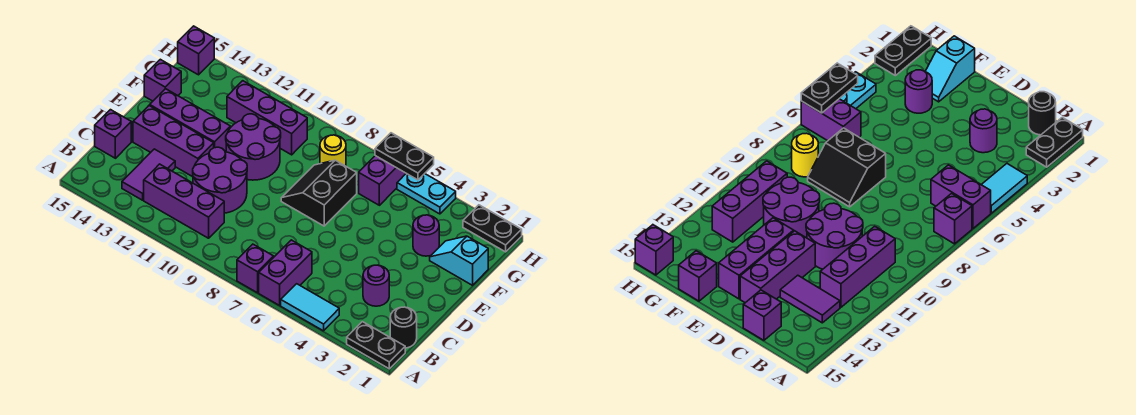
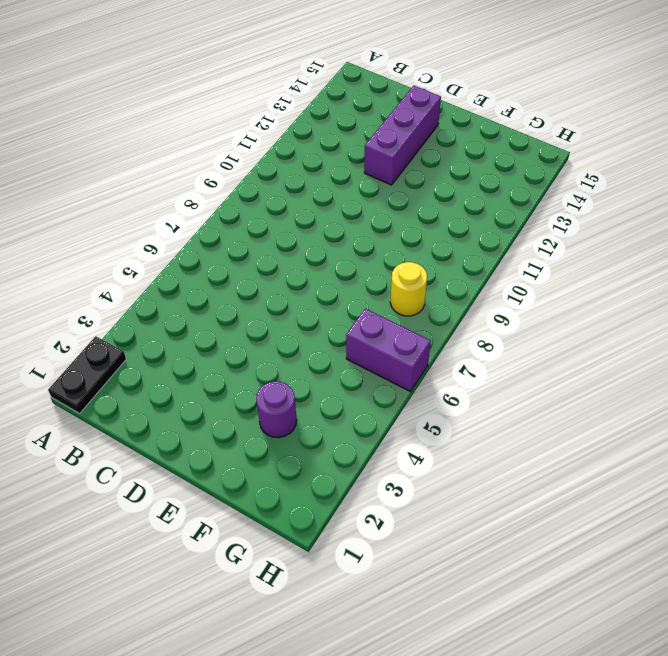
none -> cyan 1x2 tile [281,284,339,331]
none -> purple 1x2 brick [259,240,312,305]
none -> purple 1x1 brick [237,244,274,293]

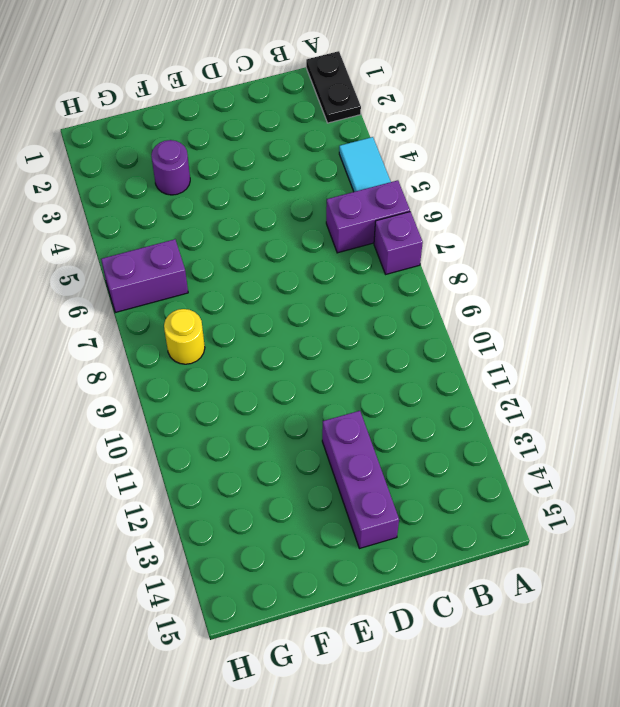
none -> black 1x1 round brick [390,307,417,348]
none -> purple 1x3 brick [144,164,224,238]
none -> purple 1x2 tile [122,149,175,200]

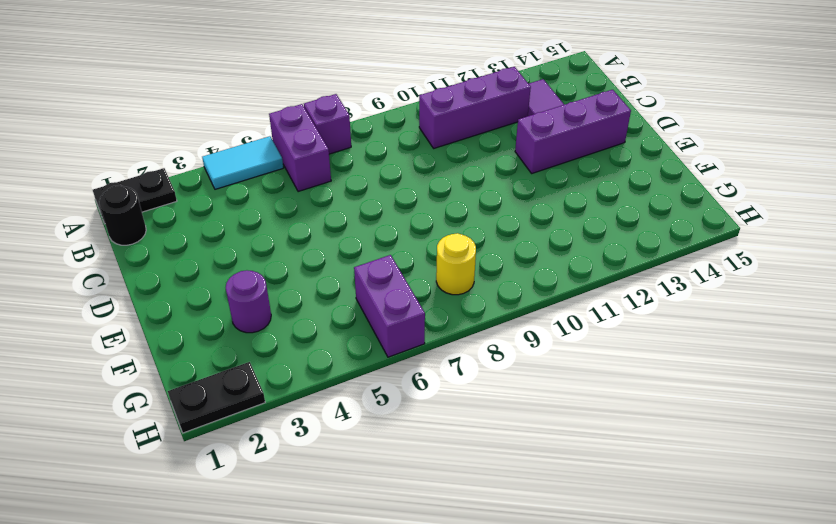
none -> purple 1x1 round brick [363,265,389,306]
none -> purple 2x2 round brick [193,147,247,213]
none -> purple 1x1 brick [95,110,131,158]

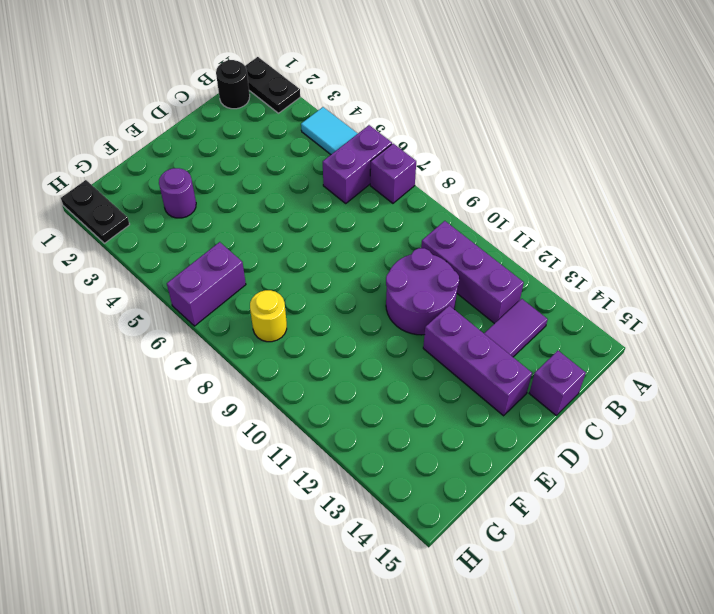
none -> purple 1x1 round brick [363,265,389,306]
none -> black 2x2 slope [281,160,357,226]
none -> purple 2x2 round brick [226,114,281,180]

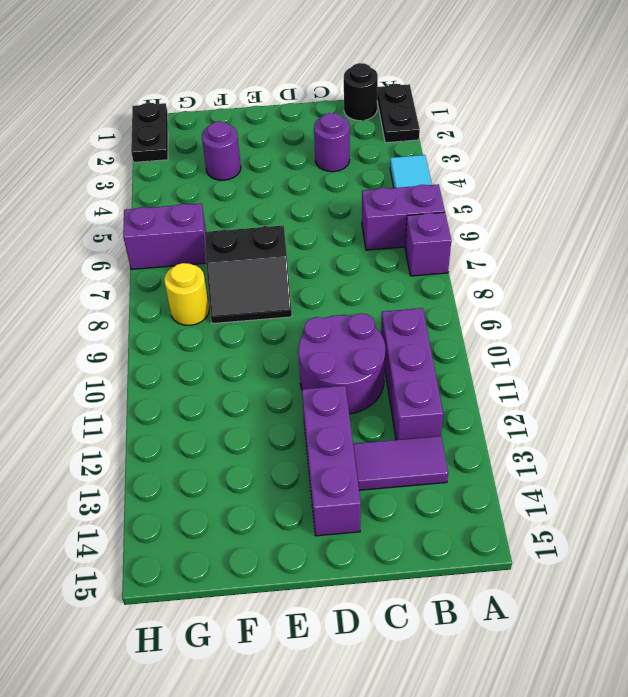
none -> purple 1x1 brick [95,110,131,158]
none -> purple 2x2 round brick [226,114,281,180]
none -> purple 1x3 brick [150,89,230,152]

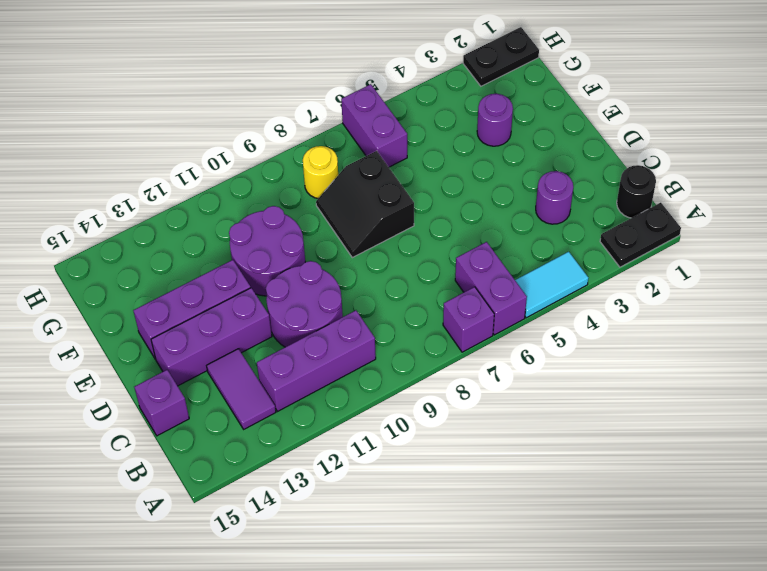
none -> cyan 1x2 slope [430,236,488,285]
none -> purple 1x1 brick [144,59,181,101]
none -> purple 1x3 brick [227,81,307,155]

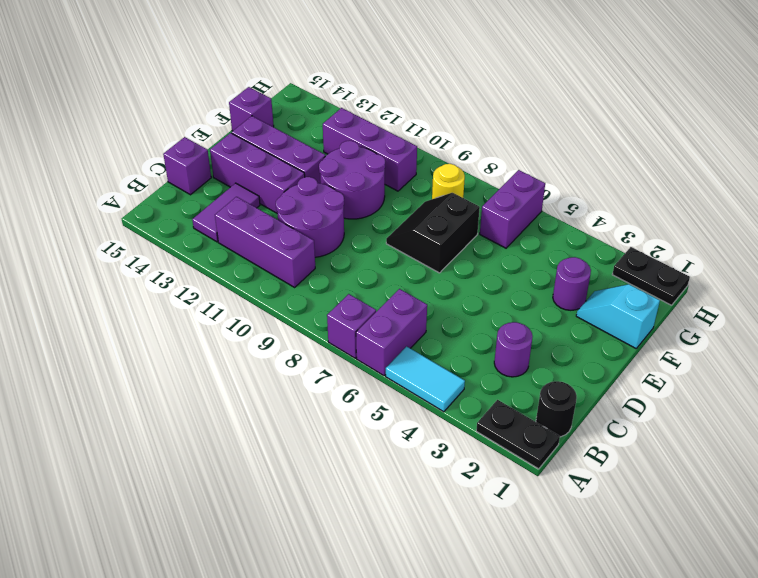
none -> cyan 1x2 plate [397,173,456,214]
none -> purple 1x1 brick [178,26,214,75]
none -> black 1x2 plate [375,133,434,180]

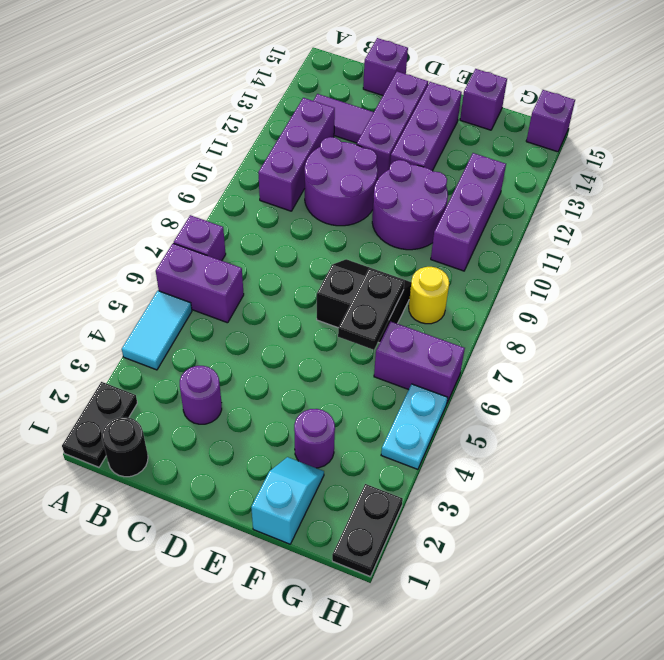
black 1x2 plate [338,269,404,350] -> black 1x2 plate moved to [375,133,434,180]

